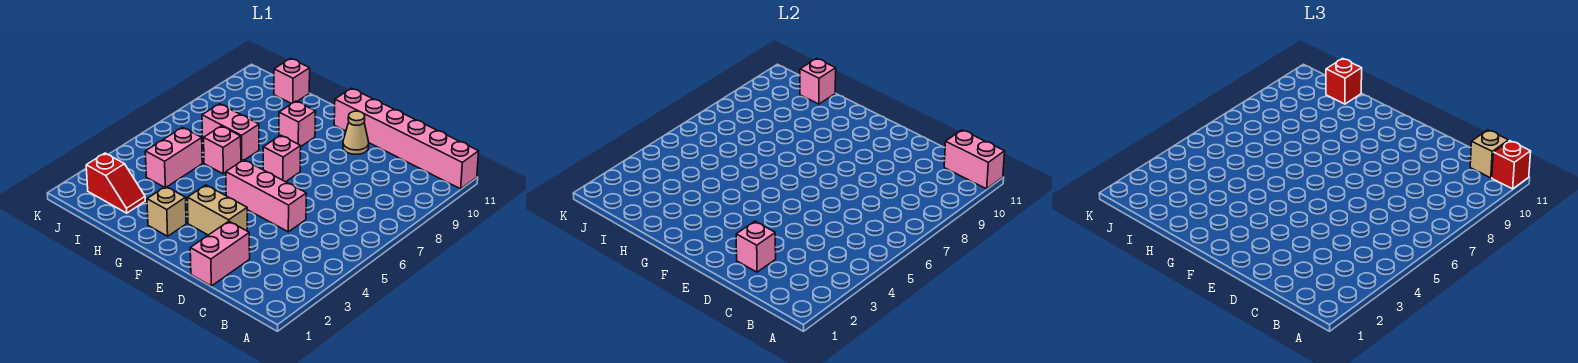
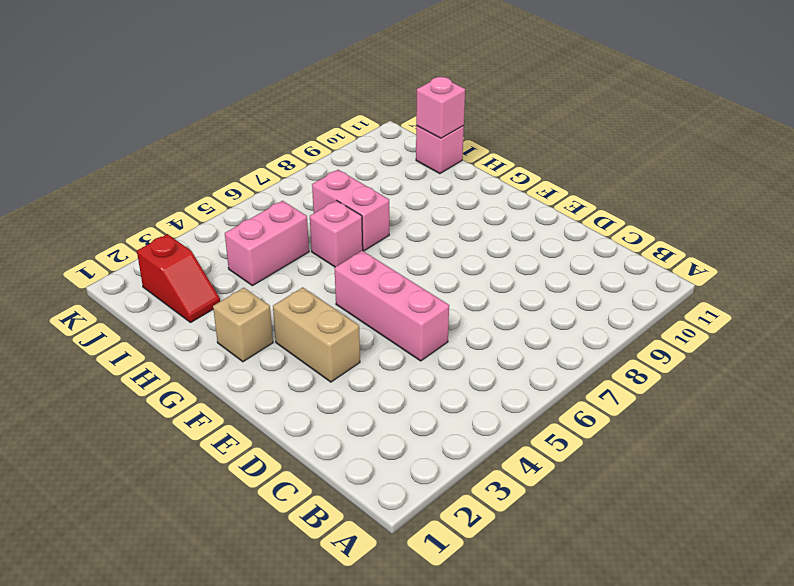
none -> pink 1x6 brick [334,88,479,189]
none -> pink 1x2 brick [190,221,250,286]
none -> tan 1x1 cone [343,111,369,154]

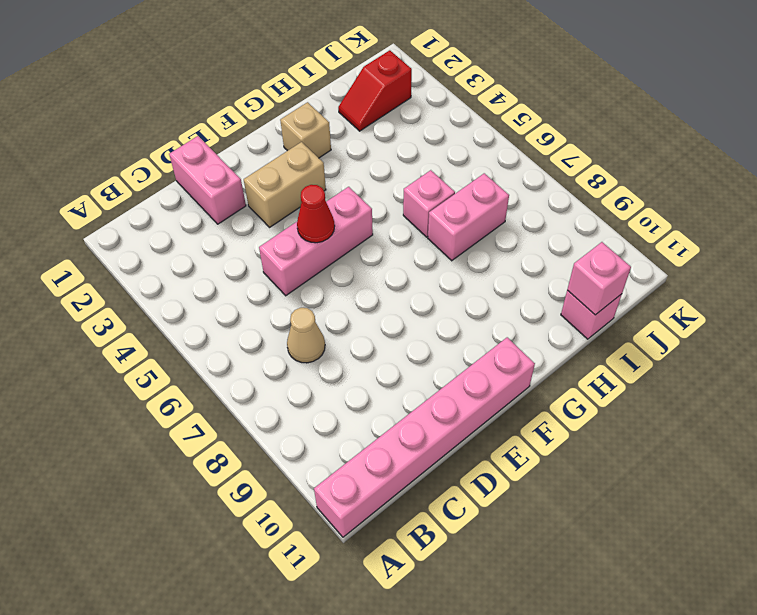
tan 1x1 cone [287,308,325,363] -> tan 1x1 cone moved to [343,111,369,154]
red 1x1 cone [297,185,335,243] -> none
none -> pink 1x1 brick [263,135,301,182]
none -> pink 1x1 brick [279,101,316,146]
none -> pink 1x2 brick [145,127,202,187]

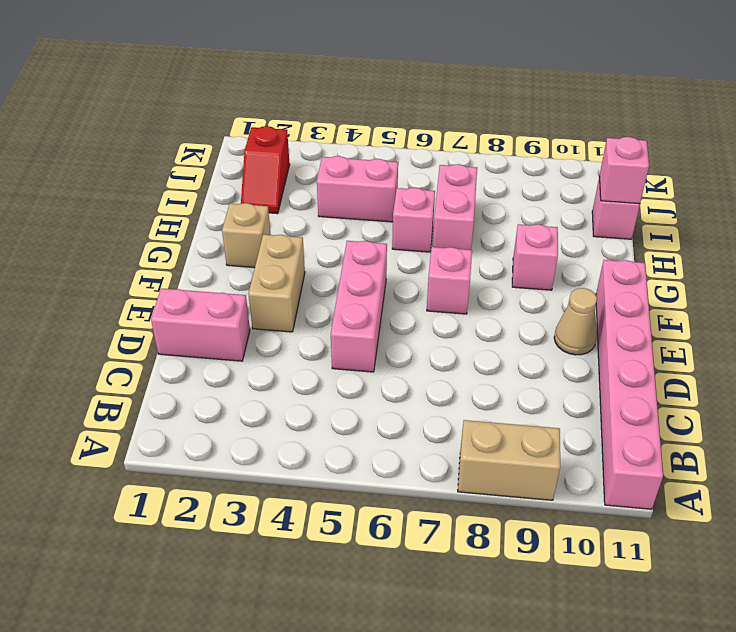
tan 1x2 brick [458,420,560,500] -> none
none -> pink 1x2 brick [944,130,1005,189]
none -> pink 1x1 brick [736,221,776,272]
none -> red 1x1 brick [1492,141,1531,189]

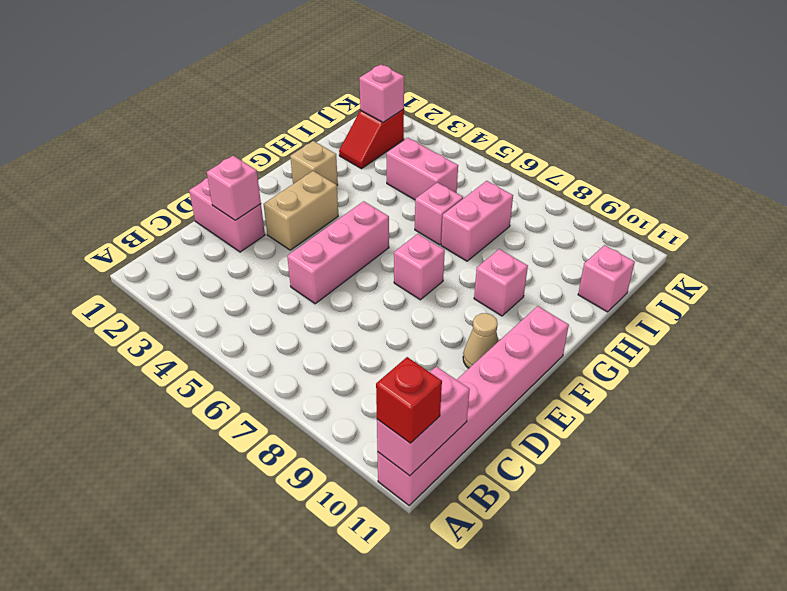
pink 1x1 brick [359,65,404,122] -> pink 1x1 brick moved to [800,58,836,104]
none -> tan 1x1 brick [1470,130,1509,178]
none -> red 1x1 brick [1326,58,1362,104]

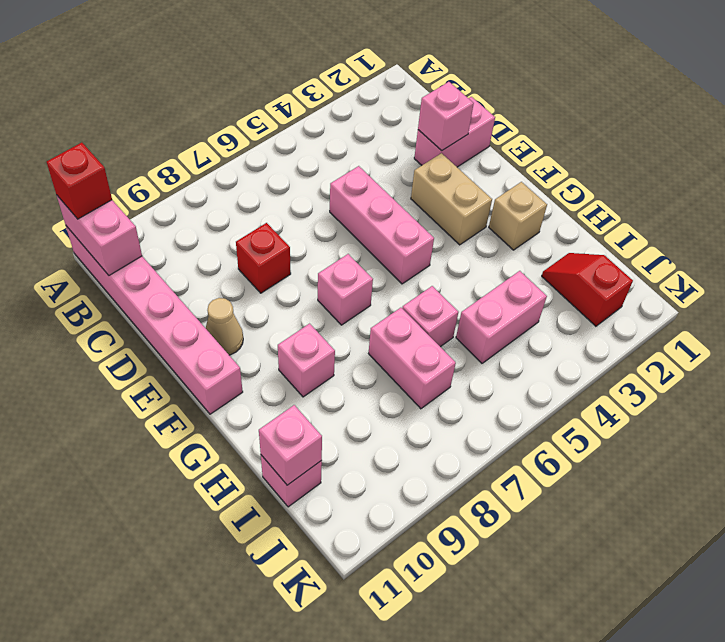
red 1x1 brick [236,223,291,293] -> red 1x1 brick moved to [1326,58,1362,104]
none -> tan 1x1 brick [1470,130,1509,178]

